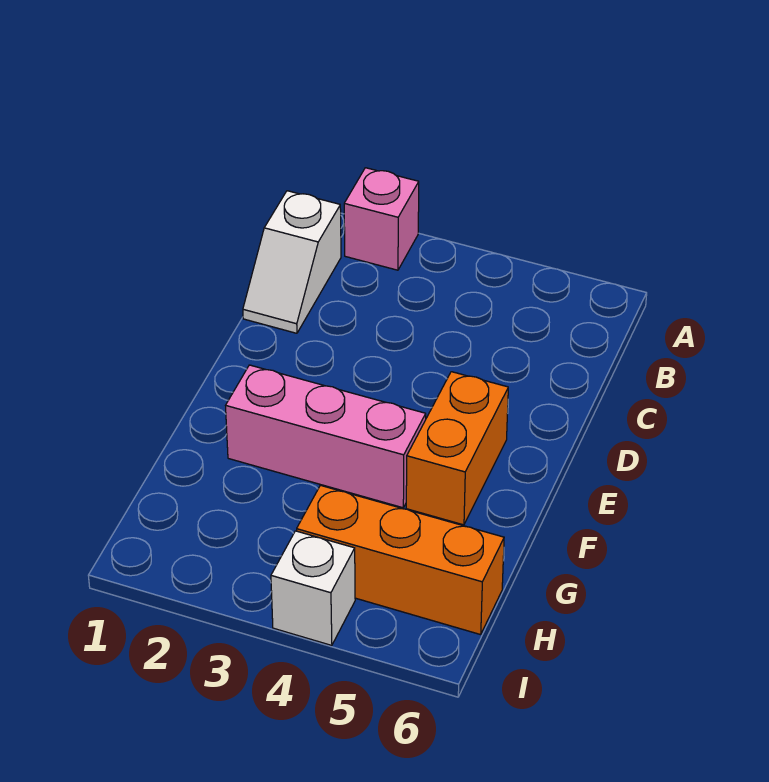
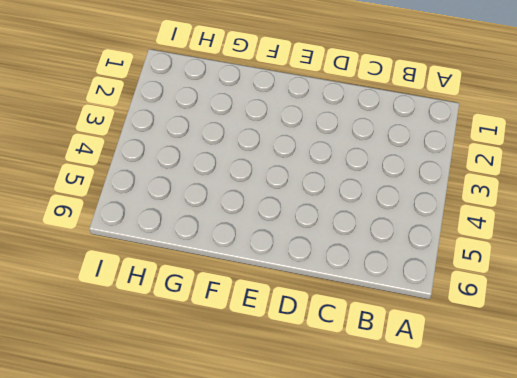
none -> pink 1x1 brick [344,168,419,270]
none -> white 1x2 slope [243,191,341,333]

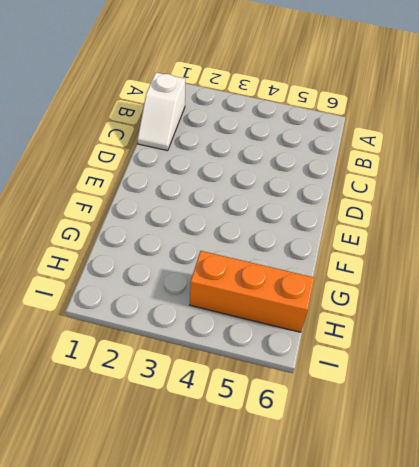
none -> pink 1x1 brick [344,168,419,270]
none -> orange 1x2 brick [406,372,508,525]

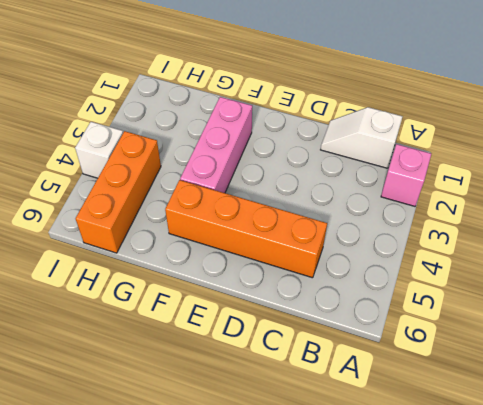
orange 1x4 brick [165,180,327,278] -> orange 1x2 brick [406,372,508,525]

